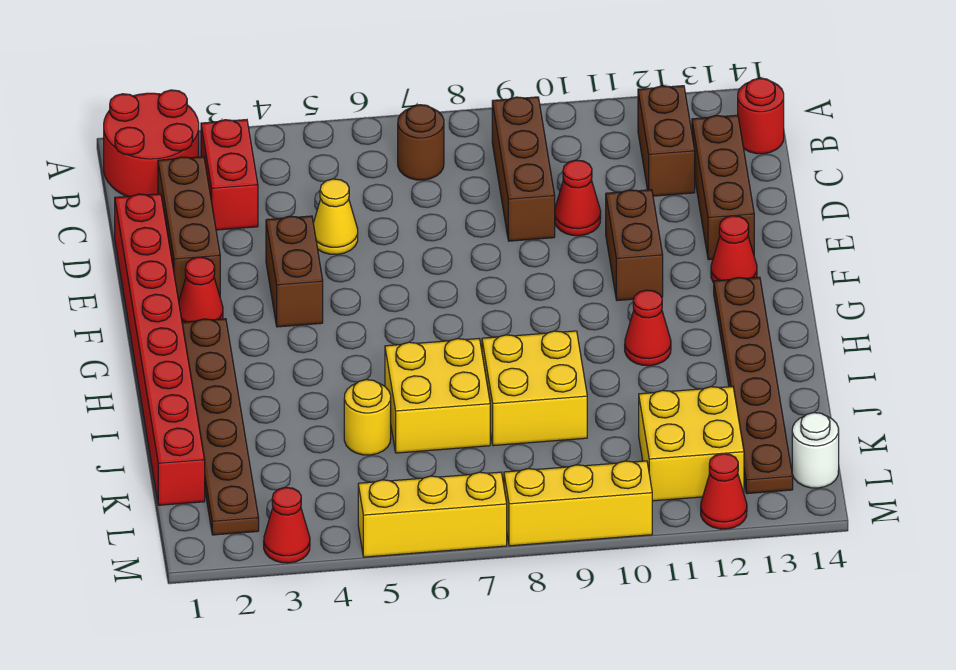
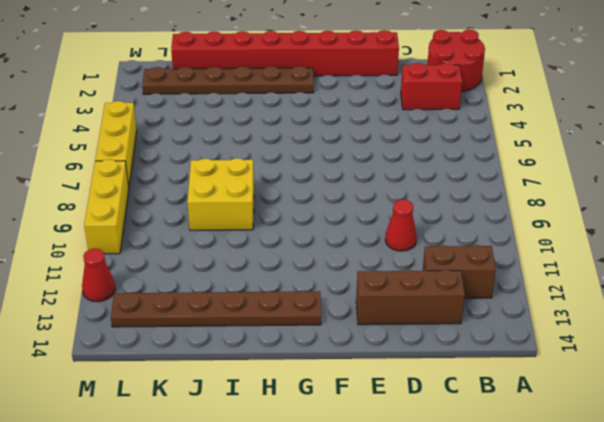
none -> brown 1x1 round brick [398,105,444,180]
none -> brown 1x3 brick [492,97,555,241]
none -> red 1x1 round brick [738,78,784,154]

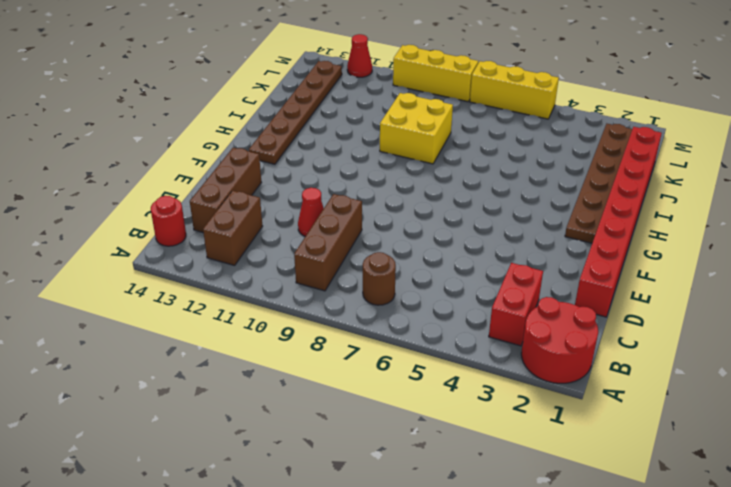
none -> brown 1x3 brick [158,157,220,301]
none -> yellow 1x1 cone [313,179,358,254]
none -> brown 1x2 brick [266,216,323,327]

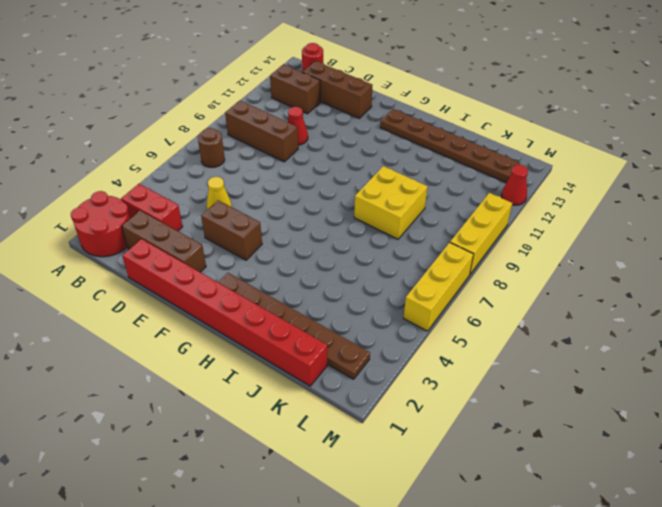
none -> brown 1x2 brick [606,190,663,300]
none -> red 1x1 cone [179,257,223,322]
none -> red 1x1 cone [711,216,757,283]

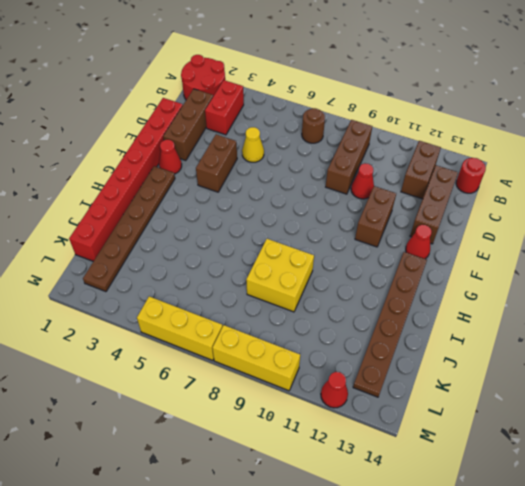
none -> red 1x1 cone [625,290,671,366]
none -> yellow 2x2 brick [385,339,490,453]
none -> yellow 1x1 round brick [344,380,391,455]

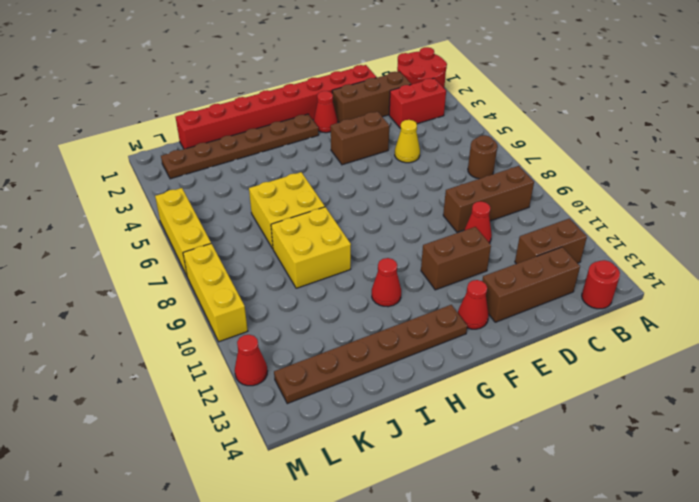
none -> yellow 1x1 round brick [344,380,391,455]
none -> yellow 2x2 brick [639,387,744,501]
none -> white 1x1 round brick [792,413,839,488]

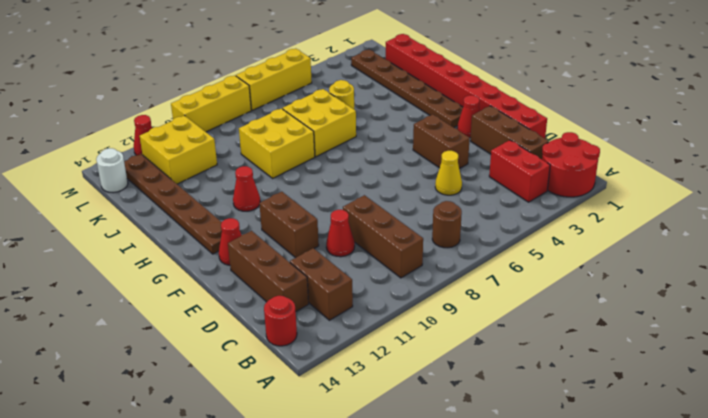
none -> red 1x1 cone [264,487,310,563]

